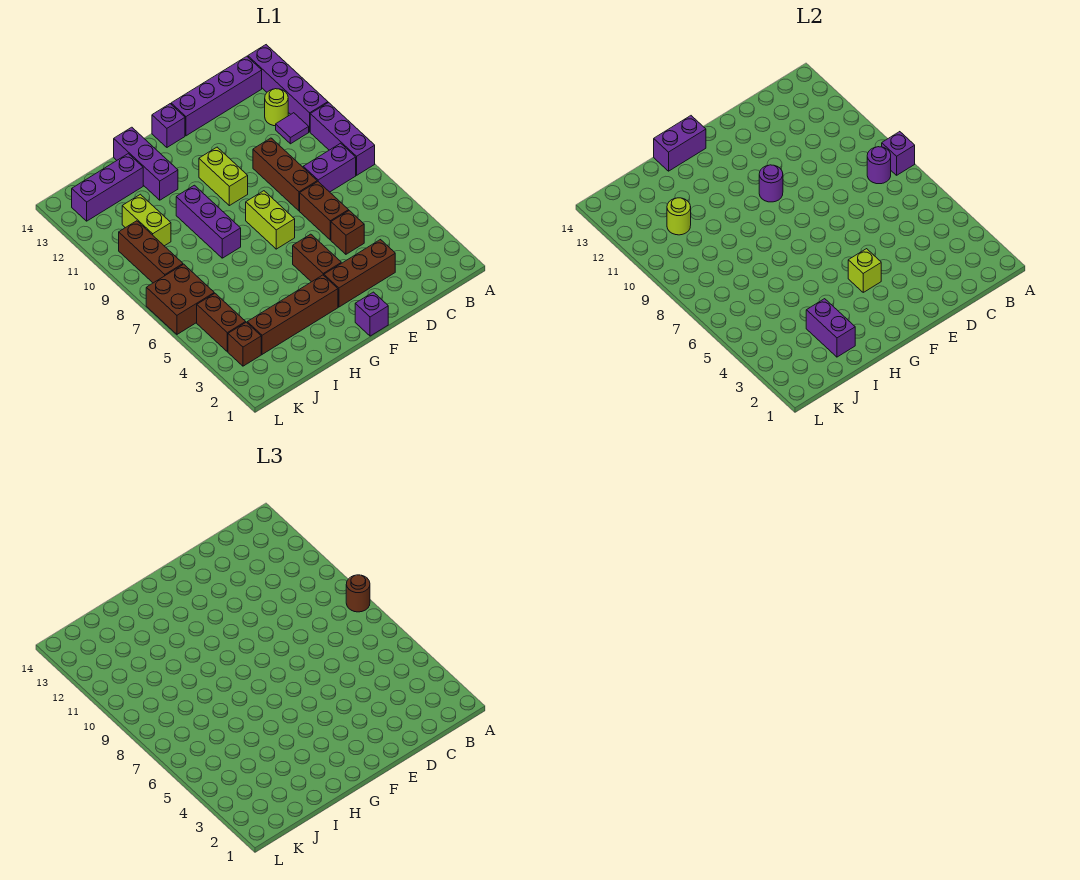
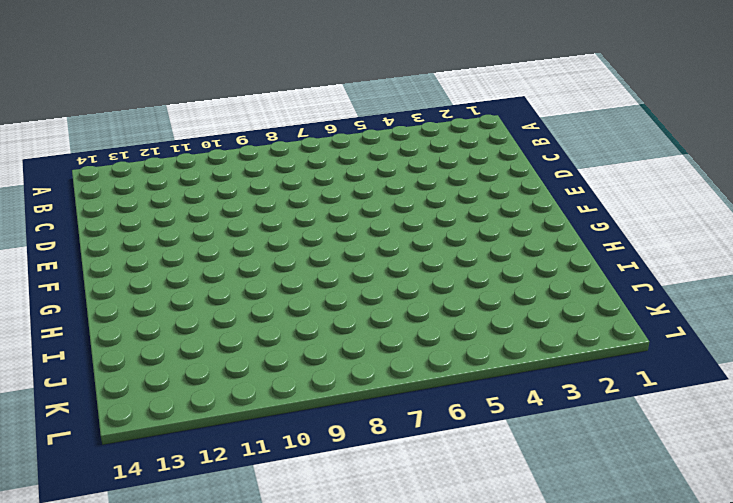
none -> purple 1x3 brick [310,103,375,175]
none -> purple 1x4 brick [248,45,328,132]
none -> purple 1x2 brick [303,143,356,192]
none -> purple 1x1 tile [276,113,309,144]

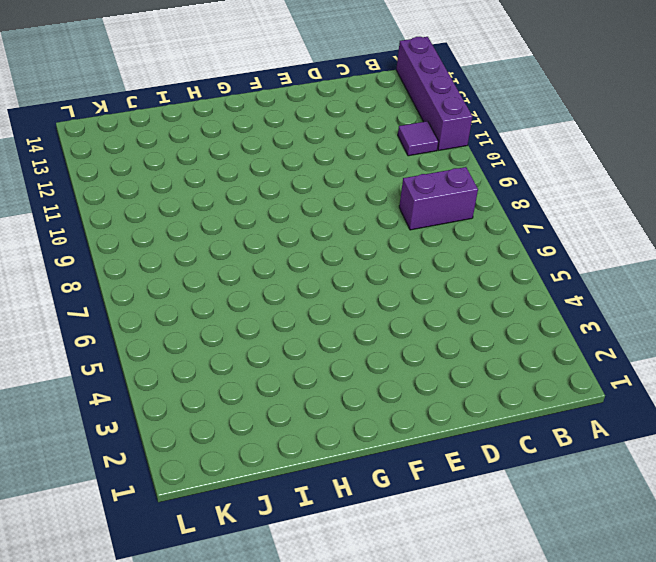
none -> purple 1x3 brick [310,103,375,175]
none -> lime 1x1 round brick [265,89,288,126]
none -> purple 1x4 brick [171,56,262,136]
none -> brown 1x3 brick [324,240,395,307]

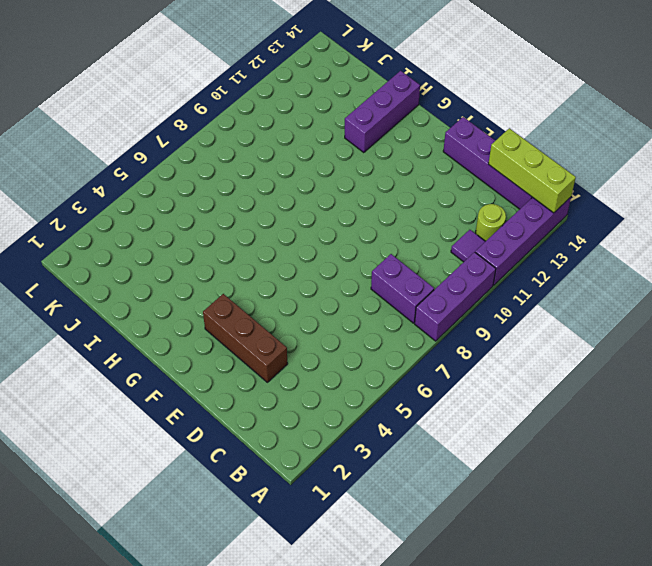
lime 1x3 brick [489,128,576,213] -> none
none -> brown 1x1 brick [331,211,364,254]
none -> brown 1x2 brick [300,182,349,240]
none -> brown 1x3 brick [253,138,317,211]
none -> purple 1x1 brick [355,292,388,336]

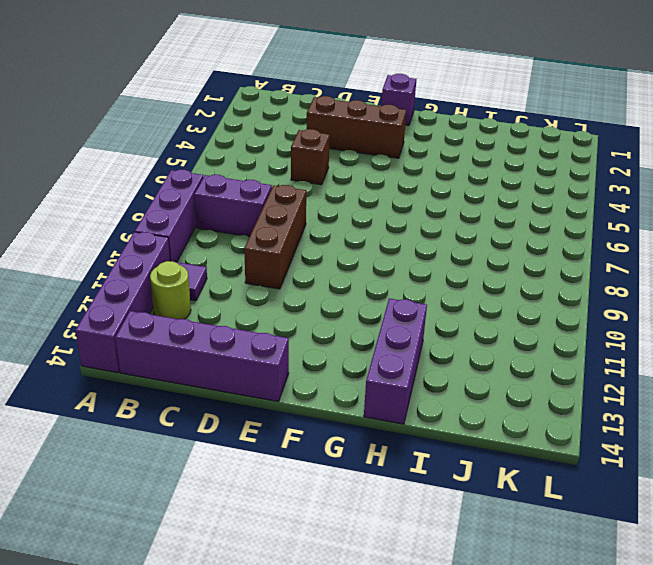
none -> brown 1x2 brick [300,182,349,240]
none -> brown 1x2 brick [293,234,341,282]
none -> lime 1x2 brick [246,191,295,249]
none -> lime 1x2 brick [199,147,248,206]

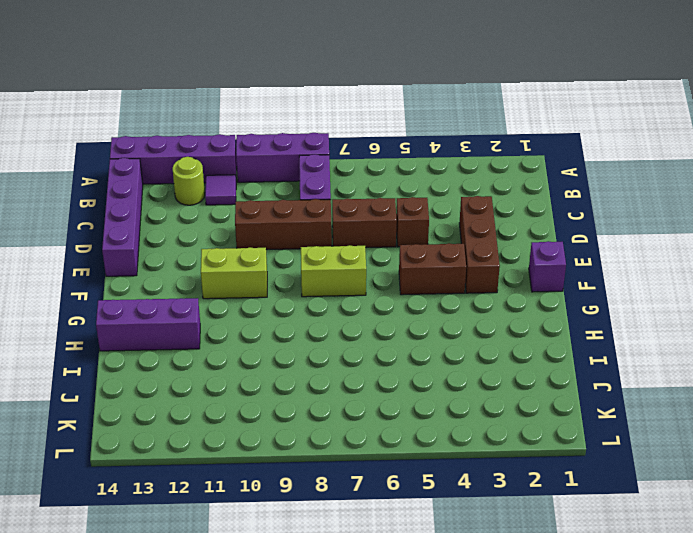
none -> purple 1x1 brick [152,104,185,147]
none -> brown 1x4 brick [247,275,338,354]
none -> purple 1x3 brick [176,185,241,258]
none -> purple 1x3 brick [72,154,143,221]

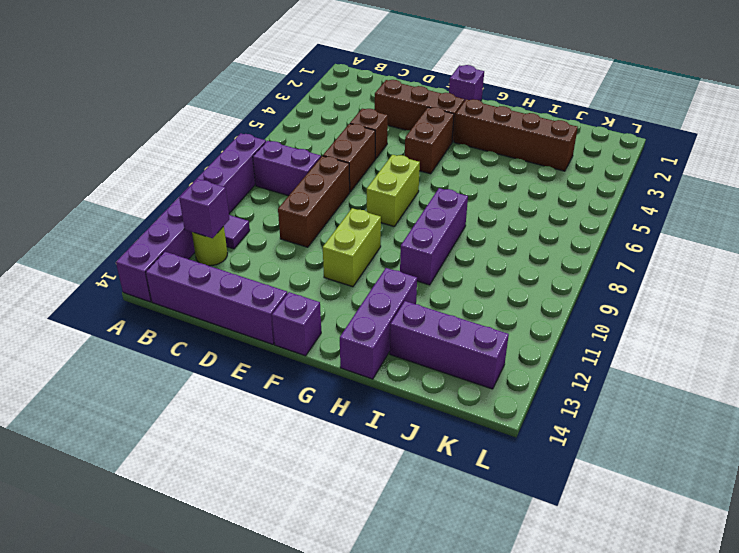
purple 1x1 brick [179,179,229,238] -> purple 1x1 brick moved to [882,132,915,175]
none -> lime 1x2 brick [122,194,171,246]
none -> brown 1x1 brick [228,322,261,366]
none -> brown 1x2 brick [197,293,246,352]
none -> brown 2x2 brick [146,264,214,334]

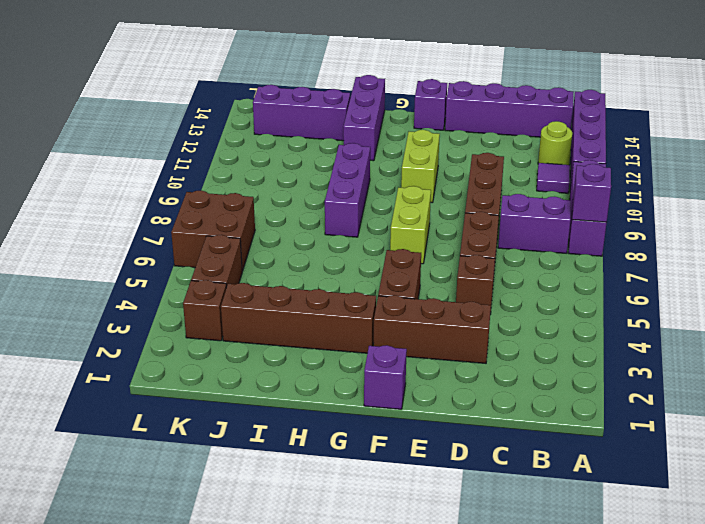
none -> lime 1x2 brick [122,194,171,246]
none -> brown 1x3 brick [119,221,183,283]
none -> purple 1x1 round brick [867,147,891,184]
none -> lime 1x1 brick [848,249,881,292]

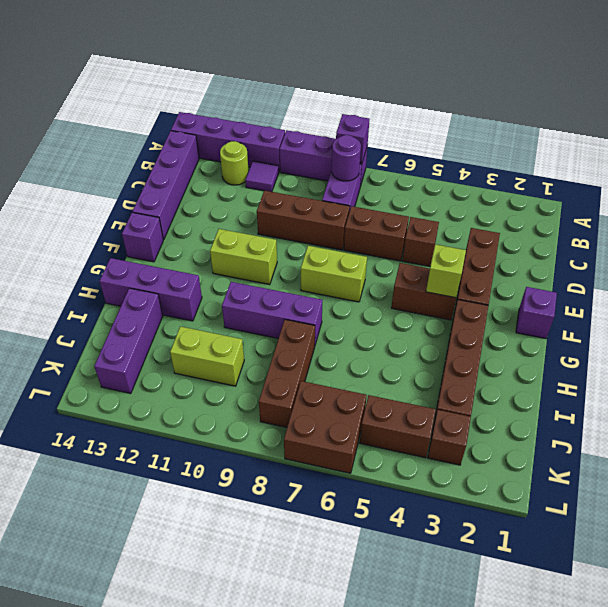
brown 1x3 brick [259,320,315,427] -> brown 1x3 brick turned to [119,221,183,283]
none -> purple 1x1 round brick [759,165,783,202]
none -> purple 1x2 brick [654,116,706,171]
none -> purple 1x2 brick [806,299,855,357]
none -> lime 1x1 round brick [667,198,691,235]

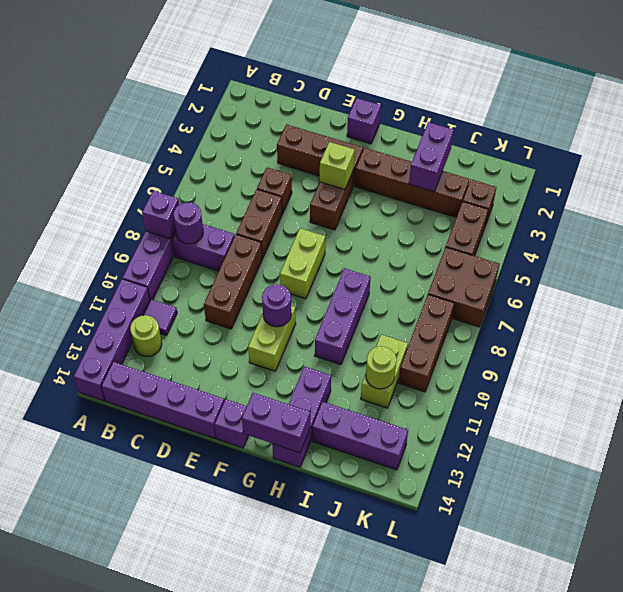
none -> brown 1x1 round brick [346,575,370,612]

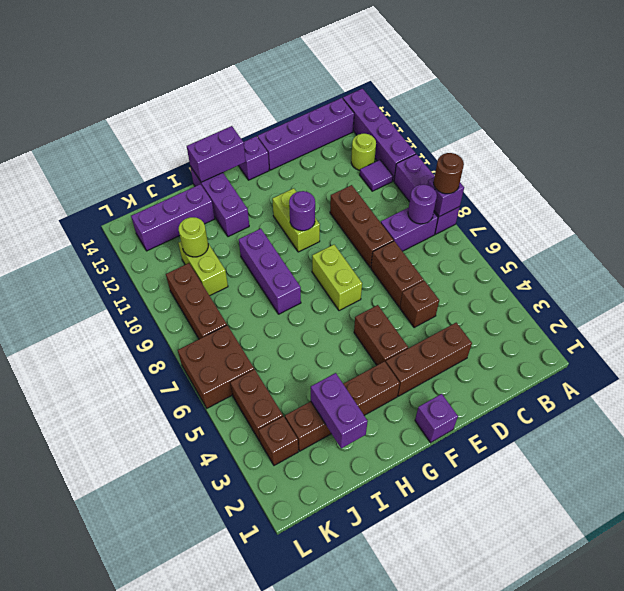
none -> lime 1x1 brick [848,249,881,292]

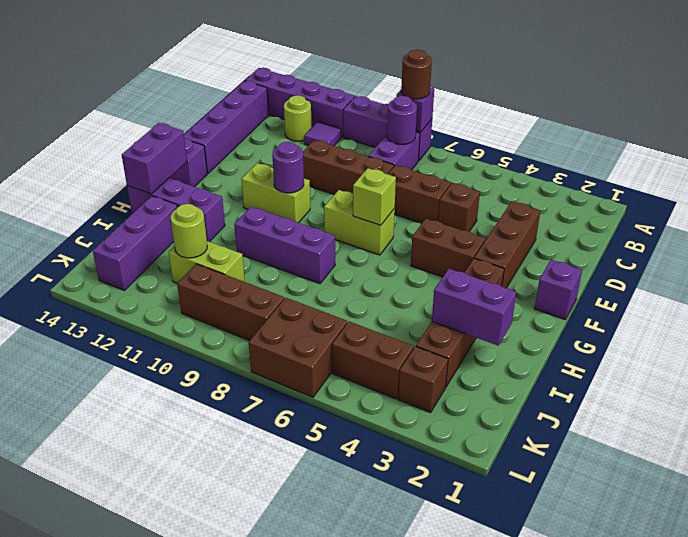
lime 1x1 brick [353,168,396,225] -> lime 1x1 brick moved to [848,249,881,292]

